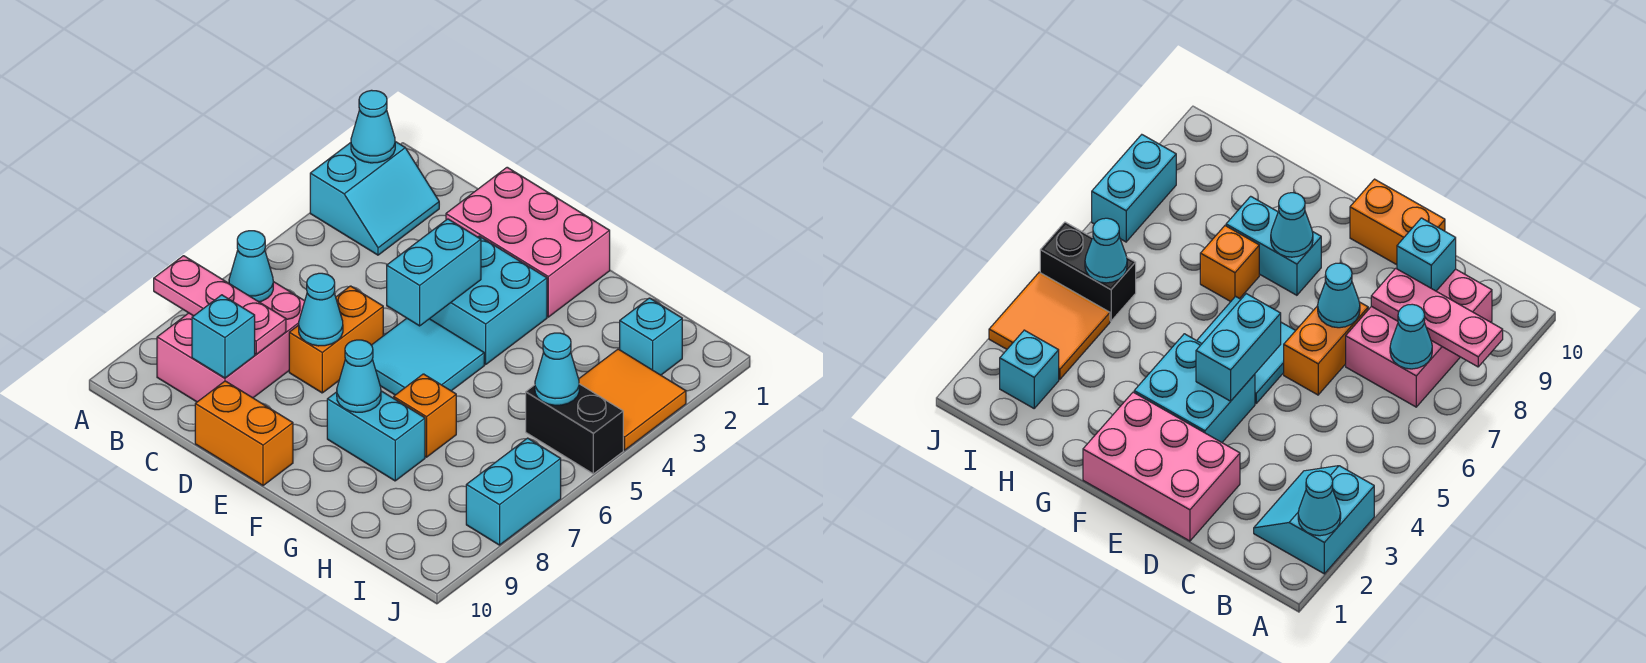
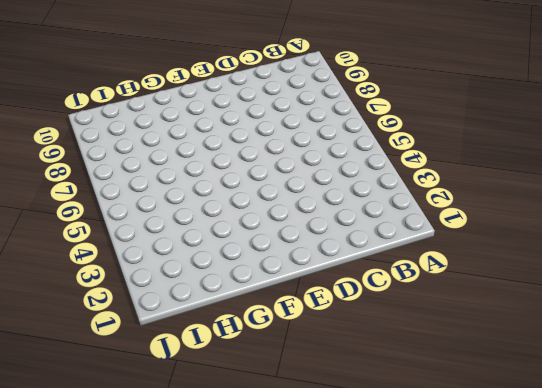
none -> cyan 2x2 slope [310,142,439,255]
none -> pink 2x3 brick [157,282,305,402]
none -> pink 2x3 brick [446,167,610,317]

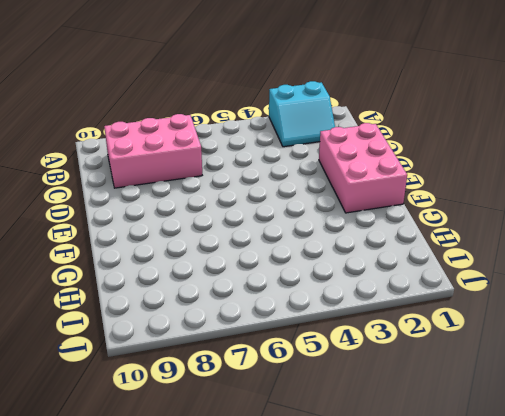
none -> orange 1x2 brick [289,286,383,393]
none -> orange 1x2 brick [195,381,293,486]
none -> cyan 2x2 brick [430,236,547,364]

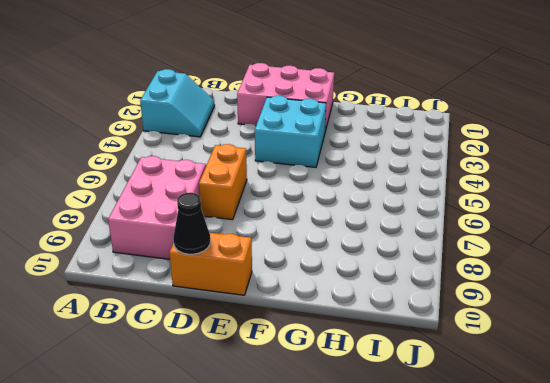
black 1x1 cone [173,193,210,254] -> none
none -> cyan 2x2 tile [371,318,484,395]
none -> cyan 1x2 brick [327,391,425,481]
none -> orange 1x1 brick [394,374,456,457]

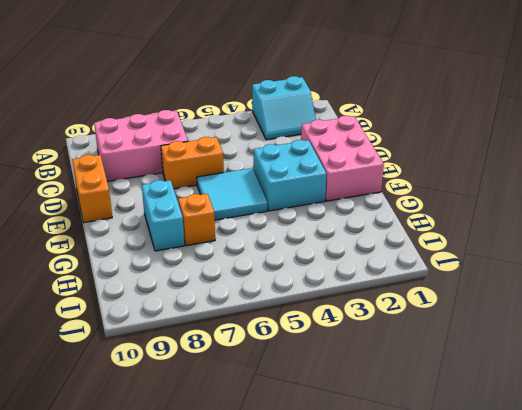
none -> cyan 1x1 brick [620,298,682,375]
none -> orange 2x2 tile [579,349,686,450]
none -> black 1x2 brick [526,384,623,474]

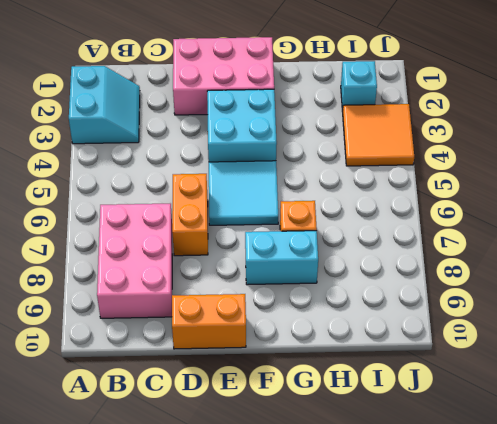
none -> black 1x2 brick [526,384,623,474]
none -> cyan 1x2 brick [466,438,561,545]
none -> cyan 1x1 cone [351,90,395,163]

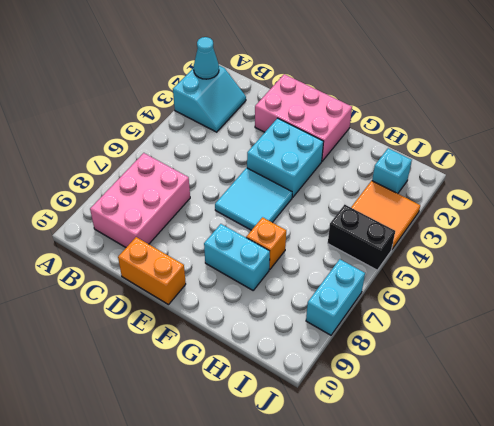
none -> orange 1x2 brick [289,286,383,393]
none -> pink 1x3 plate [154,256,286,354]
none -> cyan 1x1 cone [229,231,273,302]

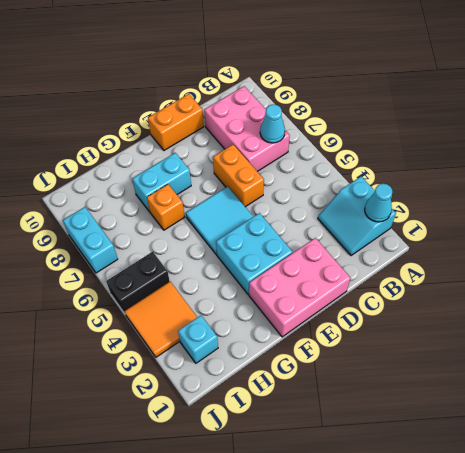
none -> pink 1x3 plate [154,256,286,354]
none -> cyan 1x1 brick [192,295,255,378]
none -> cyan 1x1 cone [299,273,343,346]

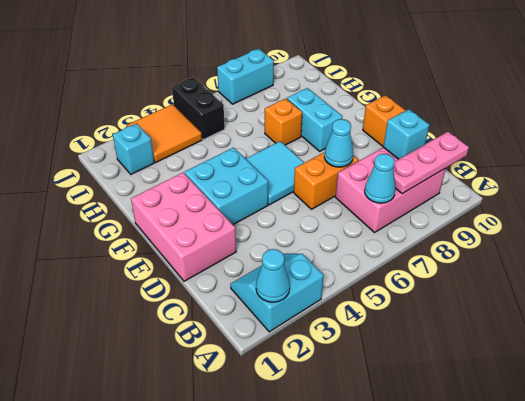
pink 1x3 plate [393,132,469,194] -> pink 1x3 plate turned to [154,256,286,354]
none -> cyan 1x2 brick [387,219,481,326]
none -> cyan 1x1 cone [337,340,381,412]
none -> cyan 1x1 cone [535,333,579,405]

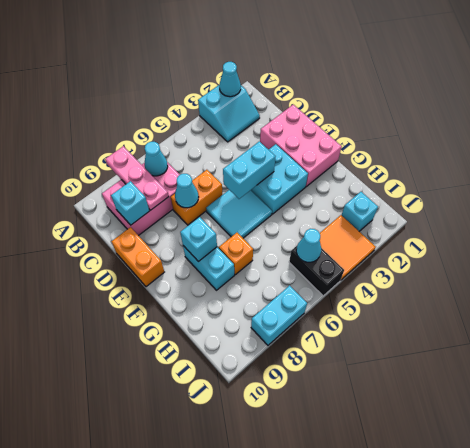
cyan 1x1 brick [180,217,217,262] -> cyan 1x1 cone [337,340,381,412]

